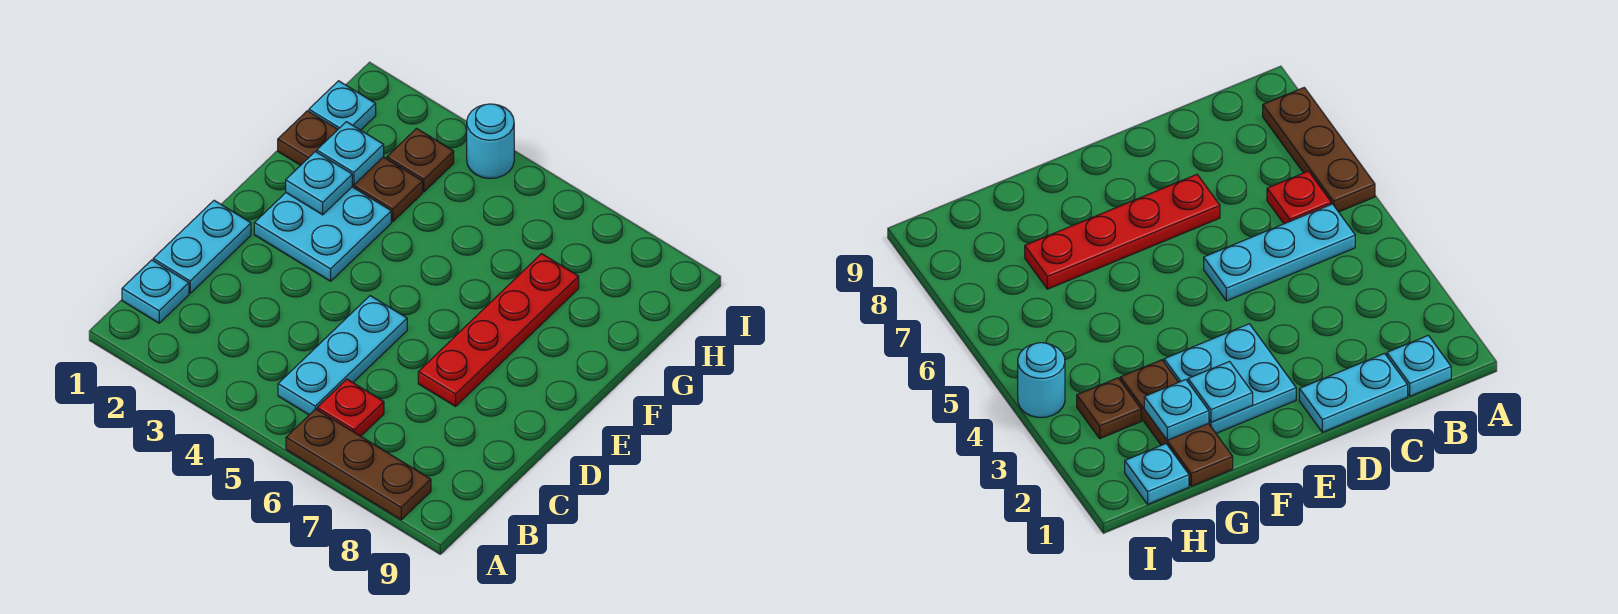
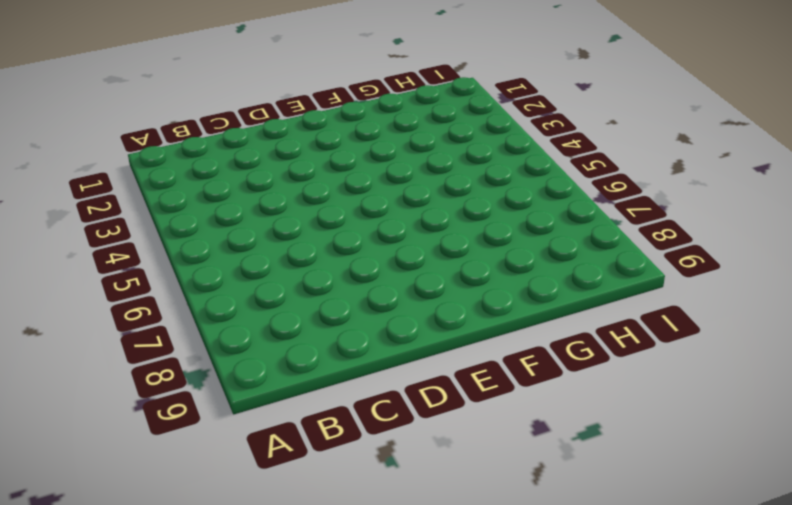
none -> brown 1x3 plate [286,409,431,520]
none -> cyan 1x1 plate [122,260,189,323]
none -> cyan 1x3 plate [278,296,407,415]

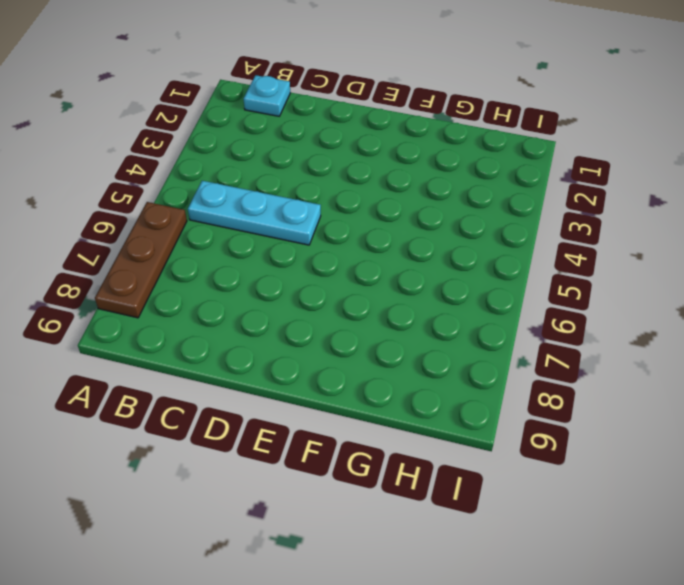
none -> red 1x1 plate [317,379,384,436]
none -> cyan 1x2 plate [153,200,251,293]
none -> red 1x4 plate [418,254,579,406]

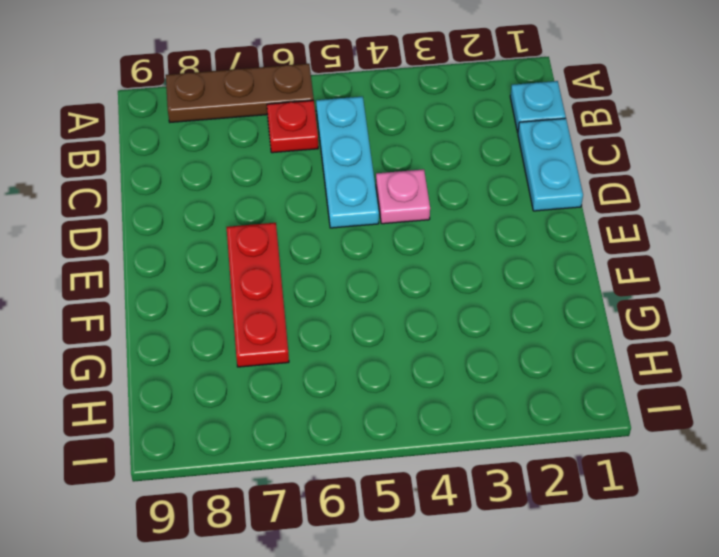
pink 1x1 plate [376,169,430,224] -> none
red 1x3 plate [227,223,289,367] -> red 1x4 plate [418,254,579,406]
none -> cyan 2x2 plate [254,187,391,281]
none -> brown 1x3 plate [278,111,423,222]
none -> cyan 1x1 plate [309,81,376,130]

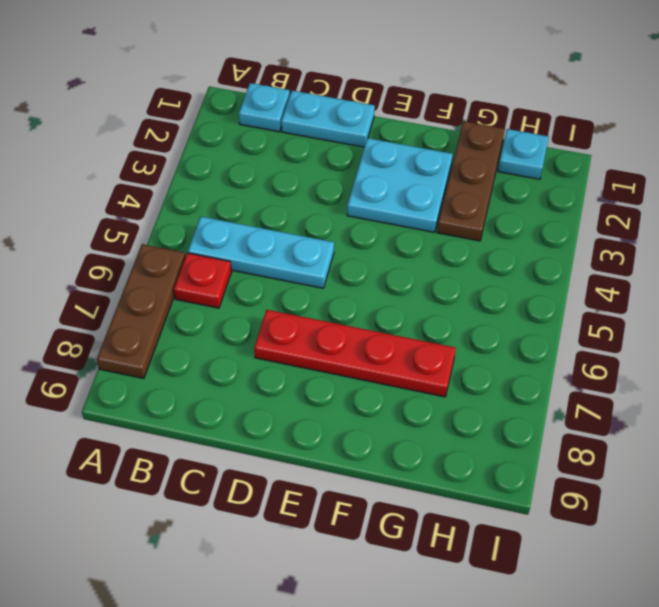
none -> brown 1x1 plate [387,129,454,192]
none -> cyan 1x1 round brick [467,104,514,178]
none -> cyan 1x1 plate [286,152,352,215]

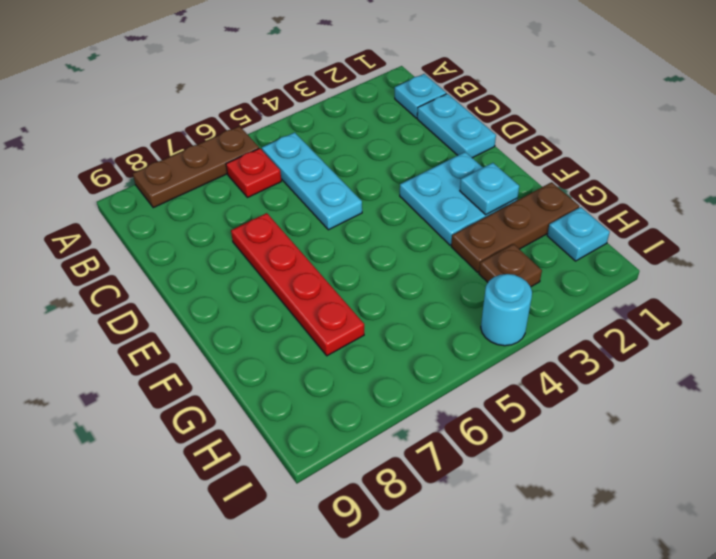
none -> cyan 1x1 plate [317,122,384,185]

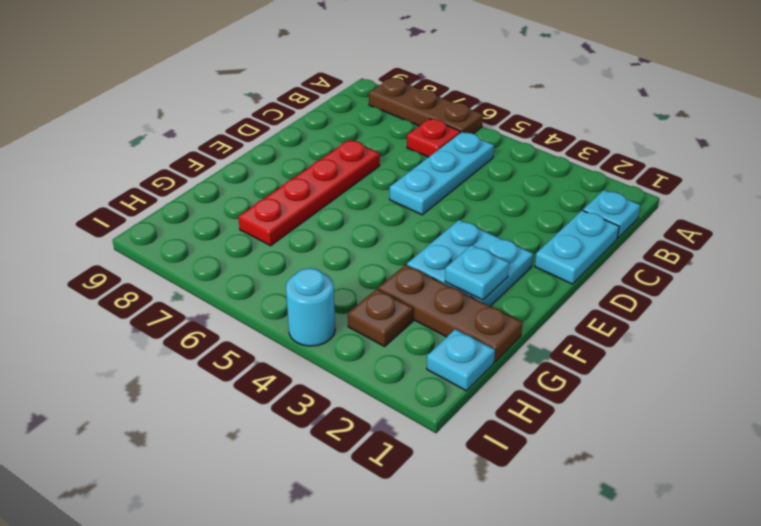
none -> cyan 1x1 plate [317,122,384,185]

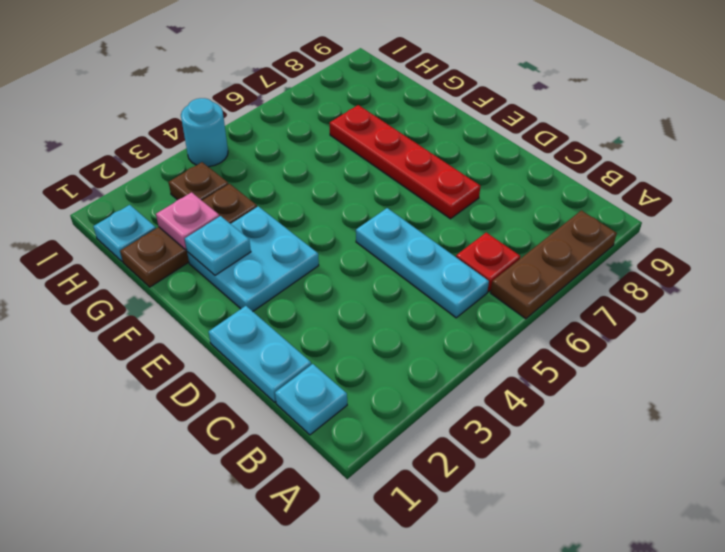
pink 1x1 plate [156,192,219,250] -> cyan 1x1 plate [317,122,384,185]

